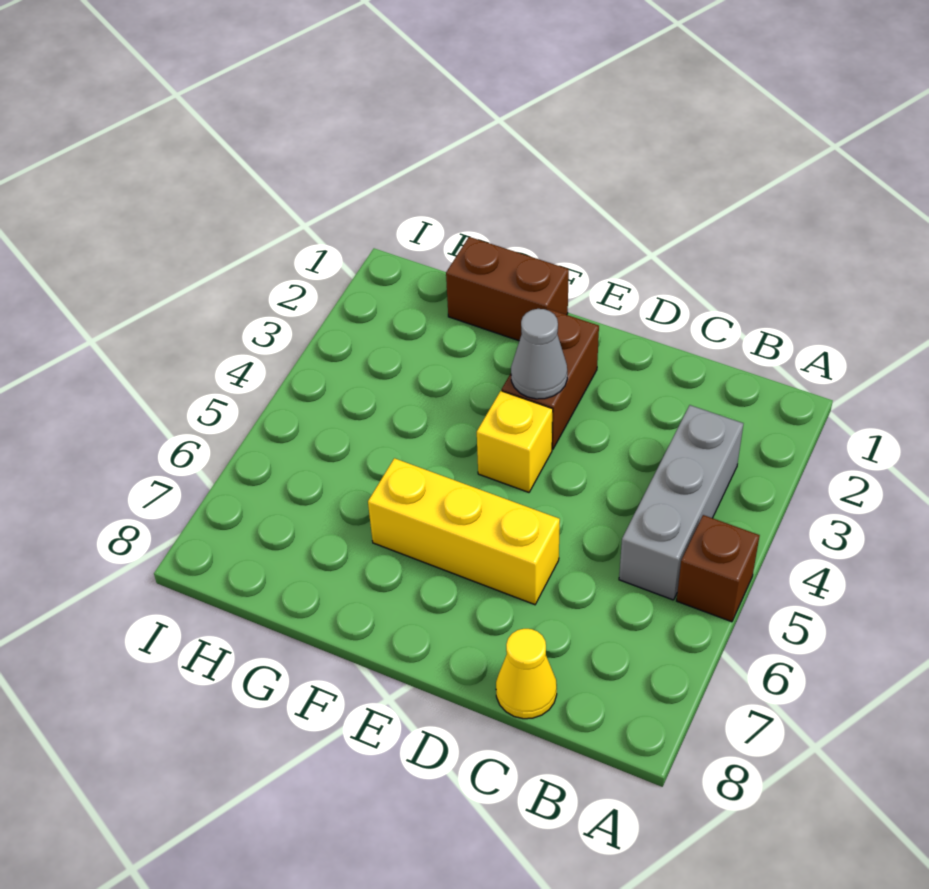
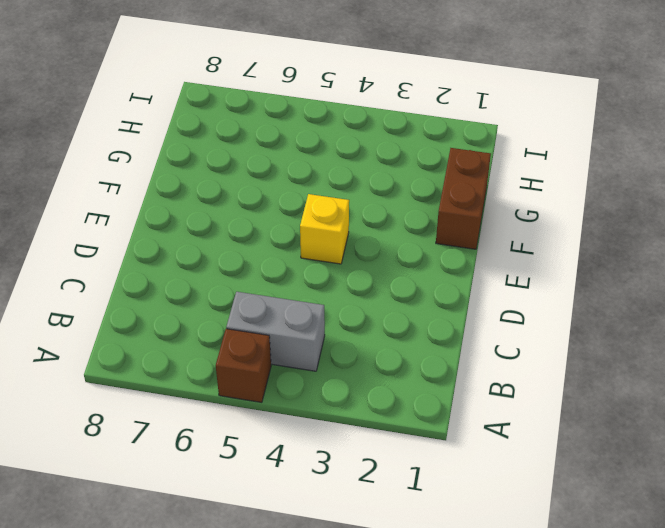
grey 1x2 brick [226,292,325,371] -> grey 1x3 brick [619,405,743,600]
none -> yellow 1x1 cone [496,629,557,719]
none -> yellow 1x3 brick [368,458,560,605]

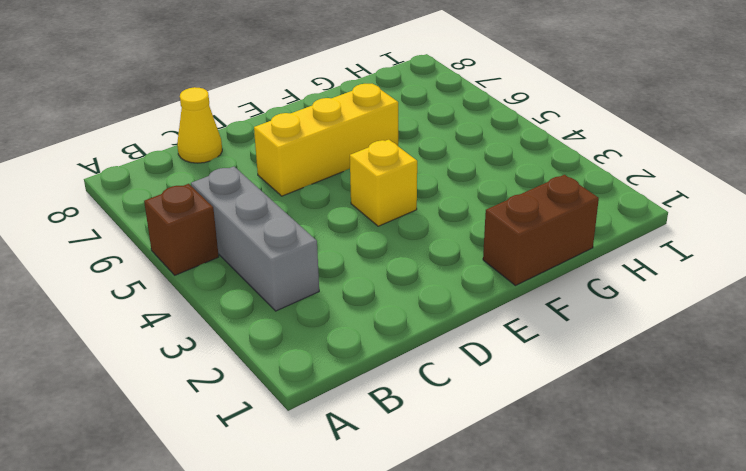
none -> brown 1x2 brick [502,309,599,449]
none -> grey 1x1 cone [511,309,567,399]

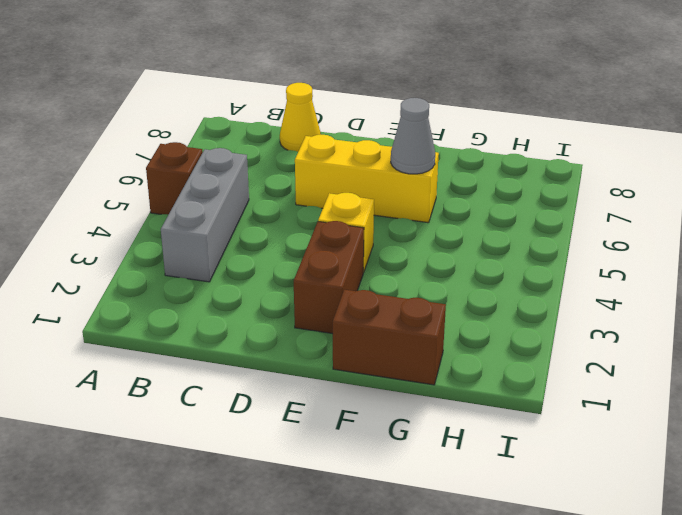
grey 1x1 cone [391,98,435,174] -> grey 1x1 cone moved to [511,309,567,399]

